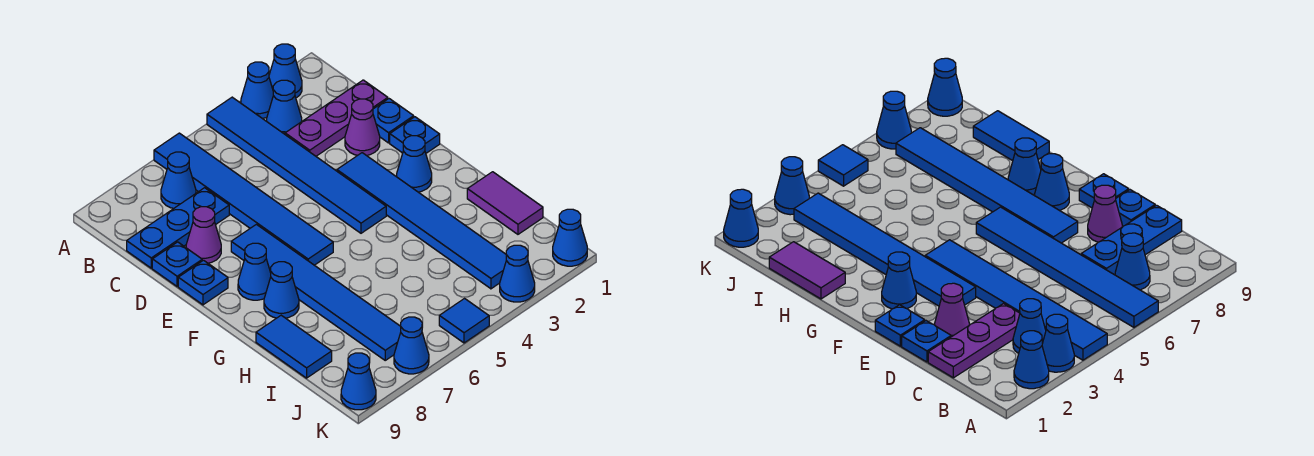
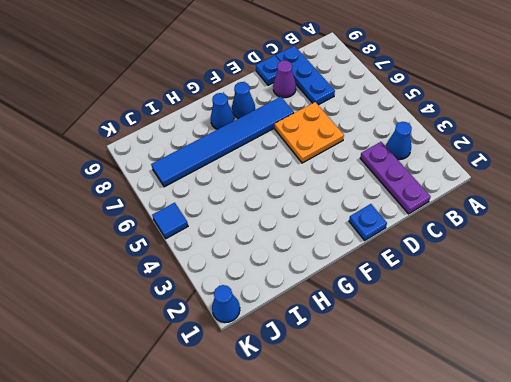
orange 2x2 plate [275,102,344,163] -> blue 1x6 tile [154,133,333,265]
none -> blue 1x1 cone [269,44,302,98]
none -> blue 1x1 cone [241,62,273,118]
none -> blue 1x6 tile [207,97,386,233]

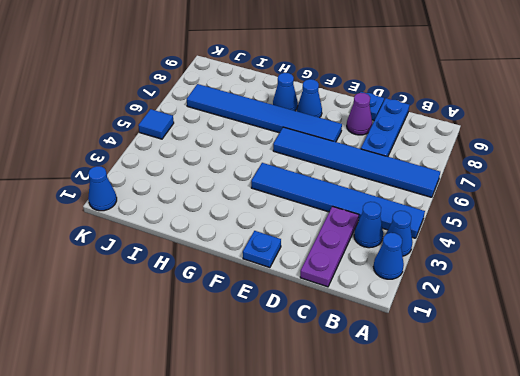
none -> blue 1x1 cone [161,152,196,209]
none -> blue 1x1 plate [373,99,414,143]
none -> purple 1x1 cone [345,99,380,156]

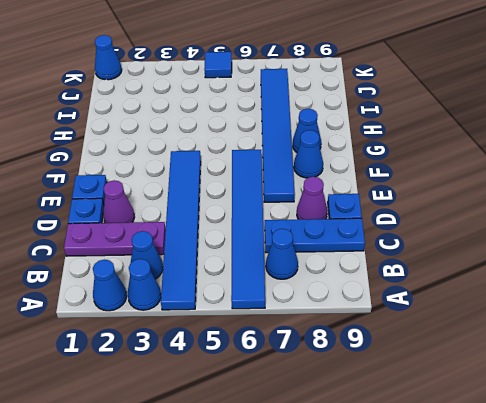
none -> blue 1x6 tile [337,153,506,289]
none -> blue 1x1 plate [178,260,228,305]
none -> blue 1x1 cone [397,136,432,192]

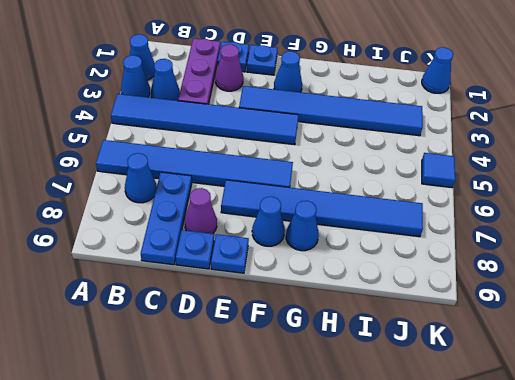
none -> purple 1x2 tile [467,172,543,234]
none -> blue 1x2 tile [256,315,332,378]
none -> blue 1x1 cone [500,245,535,302]

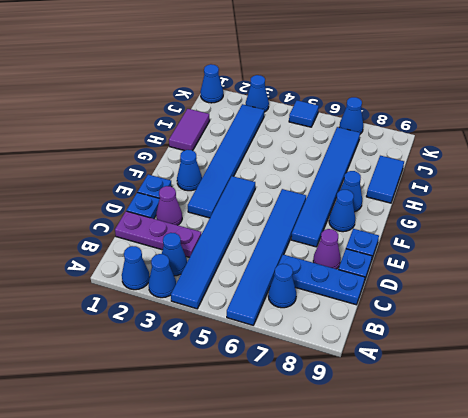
none -> blue 1x1 cone [341,353,376,410]

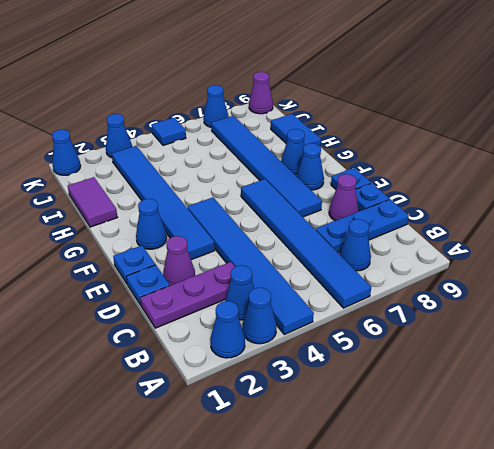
purple 1x1 cone [249,72,273,114] -> blue 1x1 cone [341,353,376,410]

